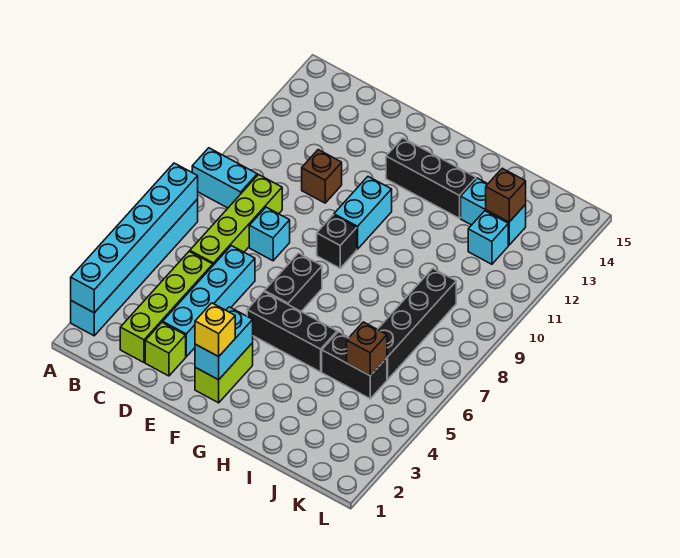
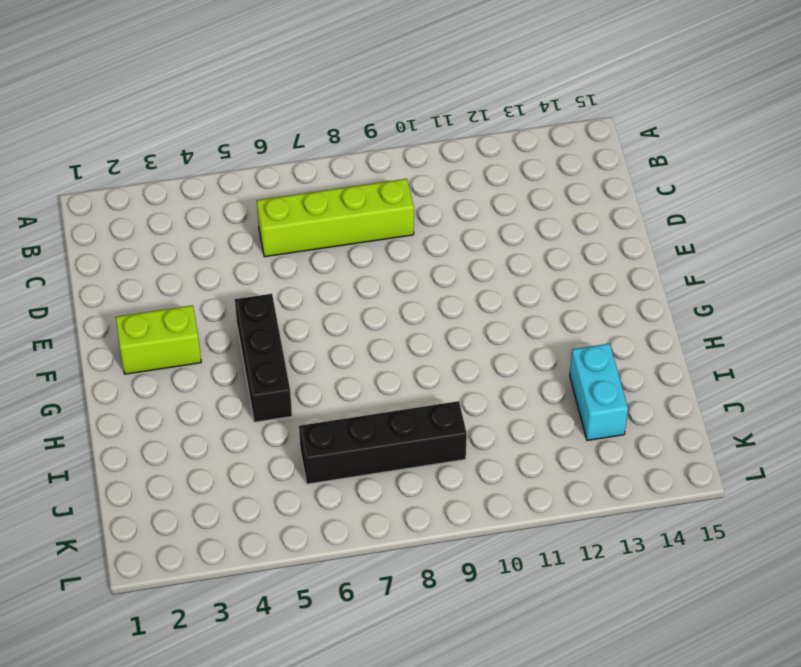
none -> cyan 1x6 brick [71,199,198,336]
none -> cyan 1x2 brick [192,148,257,208]
none -> lime 1x4 brick [120,251,213,362]

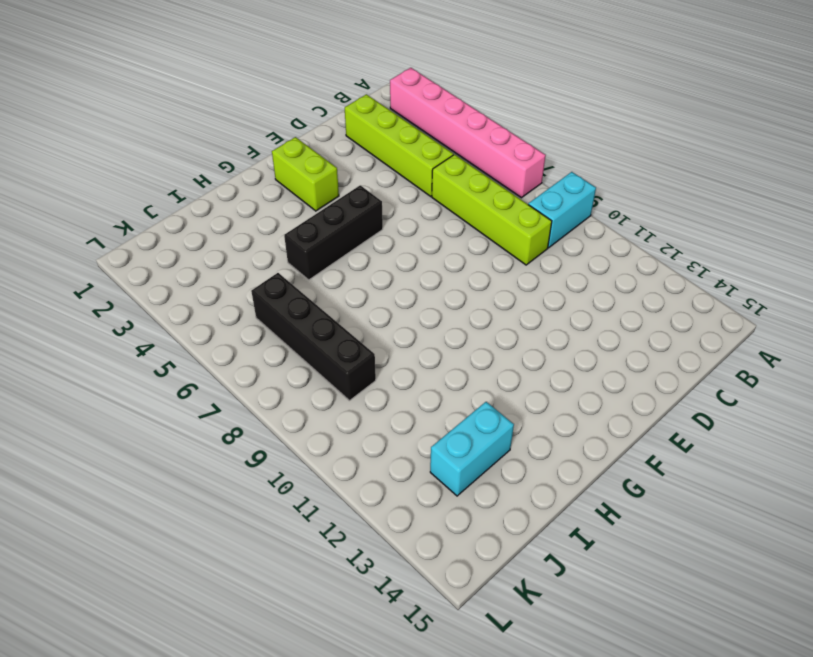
pink 1x6 brick [390,68,546,198] -> cyan 1x6 brick [71,199,198,336]
none -> lime 1x1 brick [145,322,186,376]
none -> cyan 1x4 brick [163,246,255,357]
none -> cyan 1x1 brick [249,207,290,261]

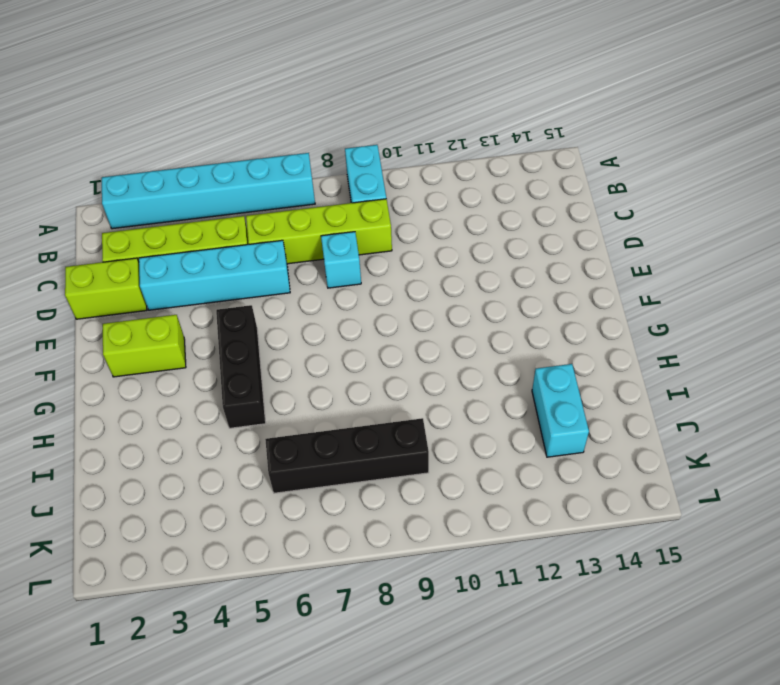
lime 1x2 brick [65,258,147,319] -> lime 1x1 brick [145,322,186,376]
none -> brown 1x1 brick [302,150,342,203]
none -> black 1x2 brick [265,253,322,311]
none -> black 1x1 brick [317,215,357,268]

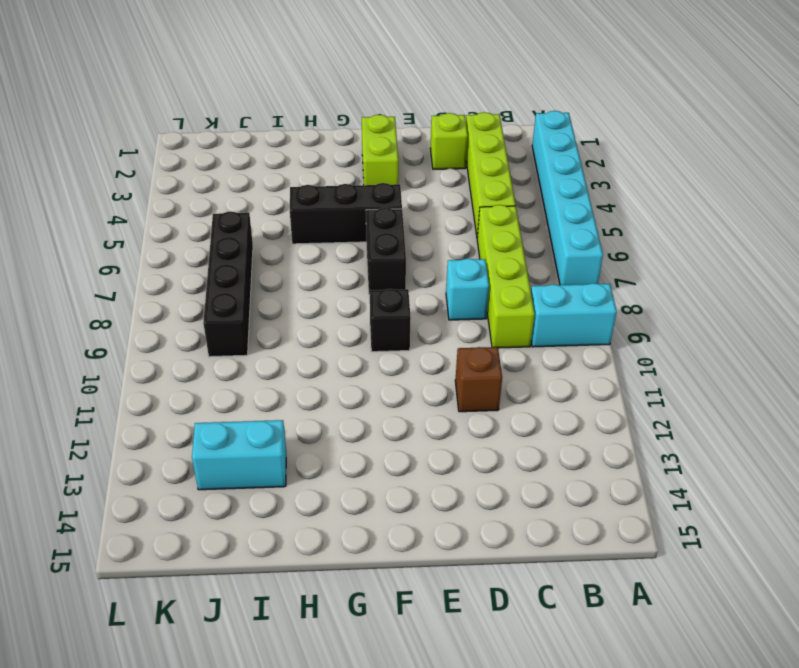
none -> cyan 1x4 brick [163,246,255,357]
none -> cyan 1x2 brick [334,177,392,249]
none -> black 1x3 brick [386,138,476,218]

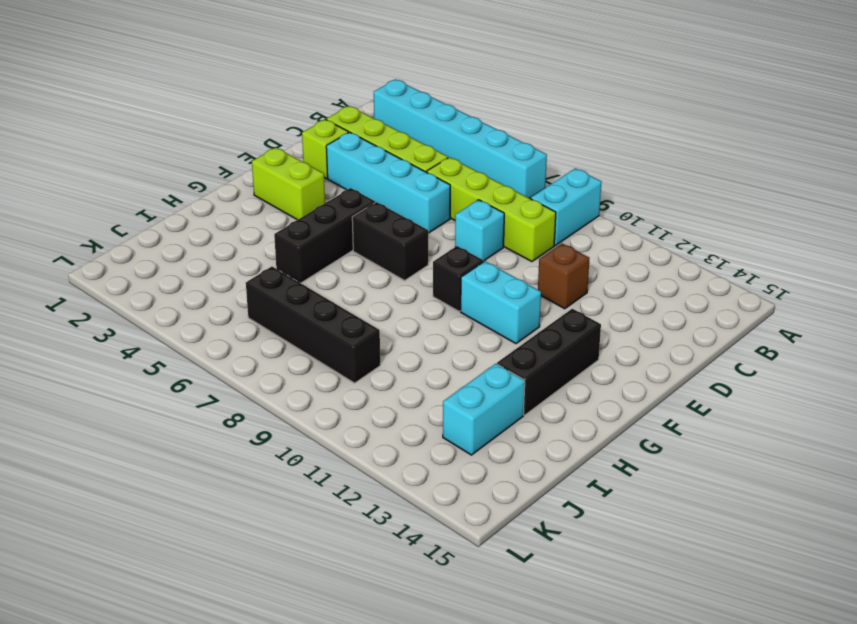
none -> black 1x2 brick [322,332,387,399]
none -> cyan 1x1 brick [468,211,508,264]
none -> cyan 1x6 brick [71,163,198,313]

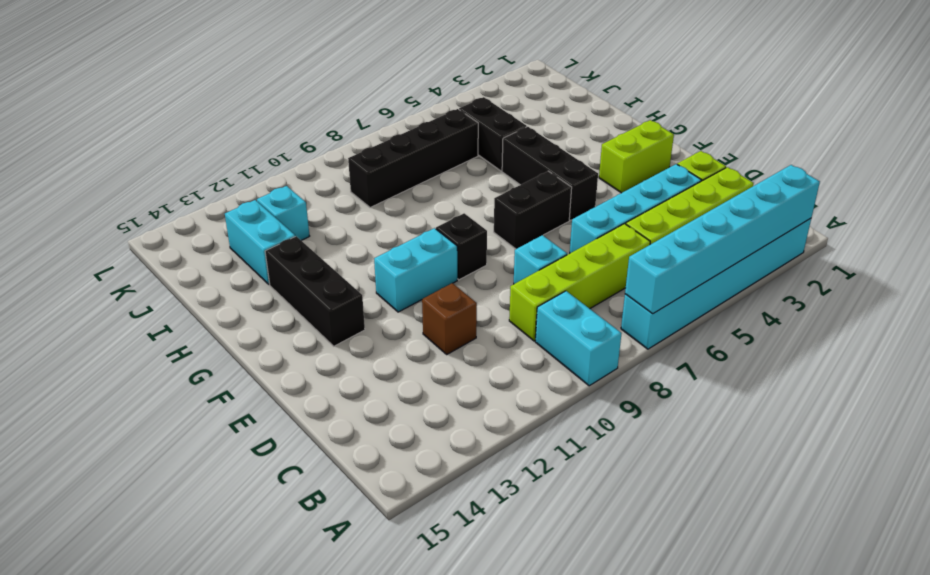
none -> cyan 1x2 brick [195,307,253,380]
none -> brown 1x1 brick [347,322,387,376]
none -> brown 1x1 brick [486,168,526,222]

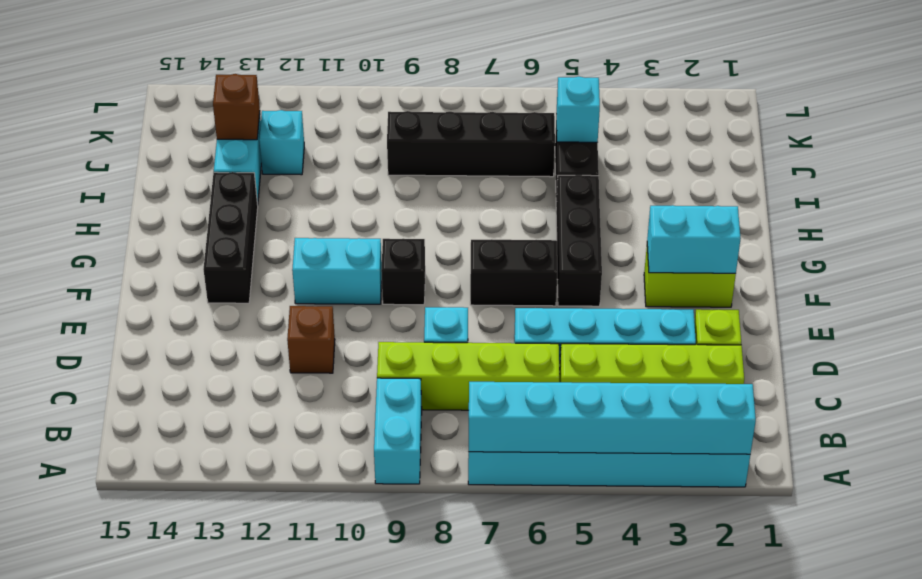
cyan 1x1 brick [556,77,600,142] -> brown 1x1 brick [347,322,387,376]
none -> yellow 1x1 brick [195,303,235,357]

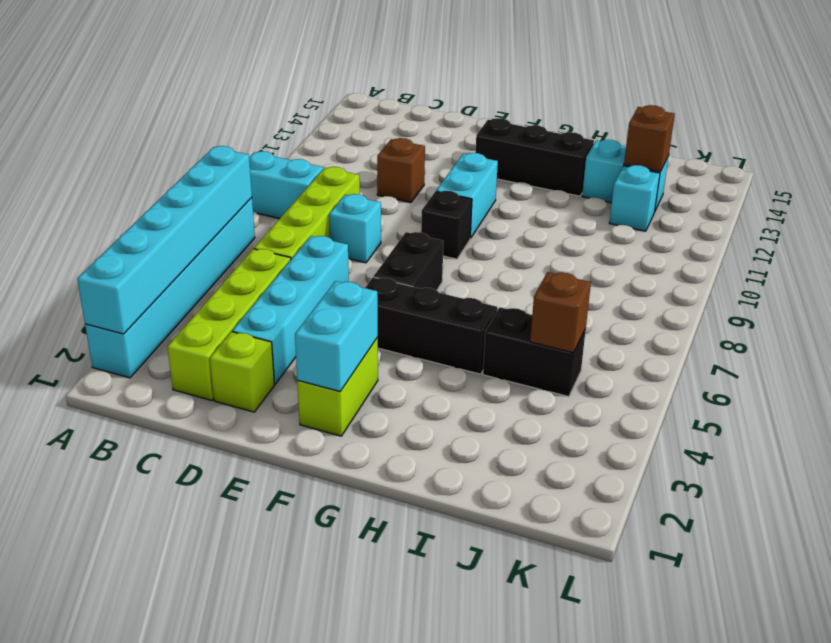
none -> black 1x4 brick [378,268,456,379]
none -> yellow 1x1 brick [195,303,235,357]

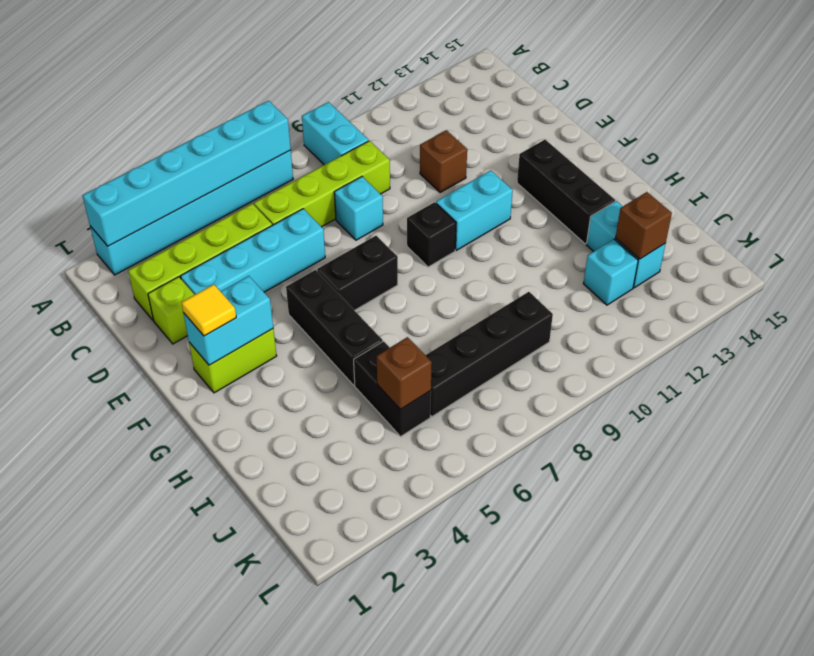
yellow 1x1 tile [181,284,236,336] -> yellow 1x1 brick [195,303,235,357]

